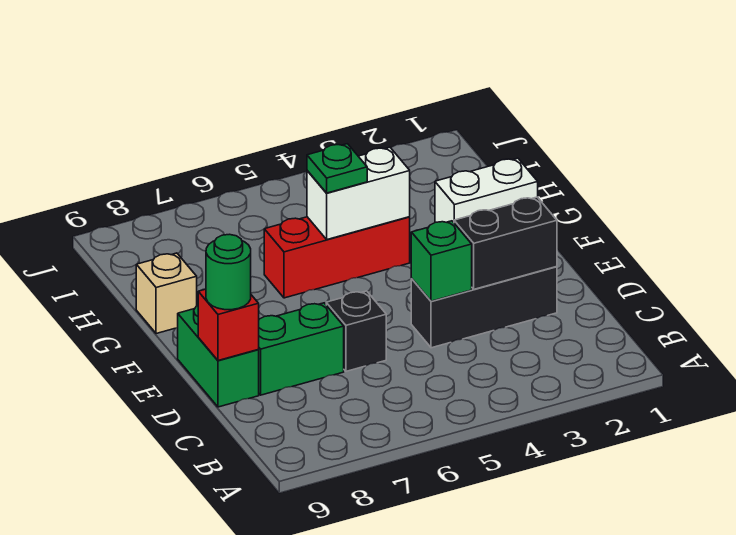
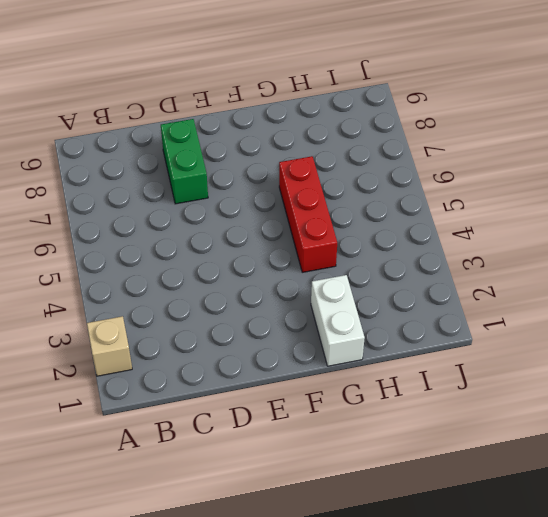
tan 1x1 brick [87,316,132,376] -> tan 1x1 brick moved to [136,253,197,334]
none -> black 1x3 brick [411,267,557,348]
none -> black 1x1 brick [326,291,386,371]
none -> green 1x2 brick [178,306,259,407]

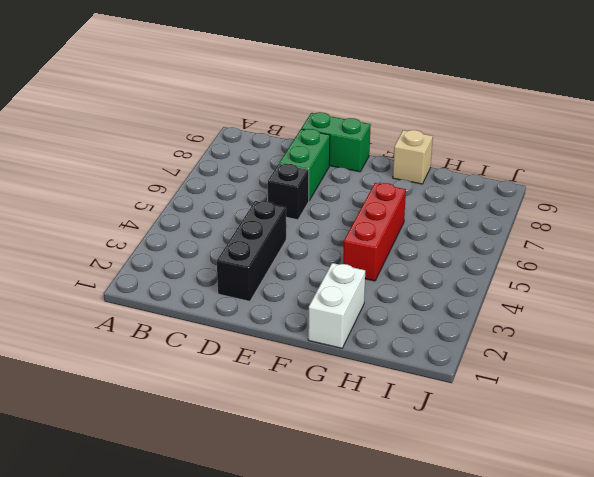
none -> black 1x2 brick [454,197,557,289]
none -> green 1x1 brick [411,221,472,301]
none -> red 1x1 brick [198,289,259,361]

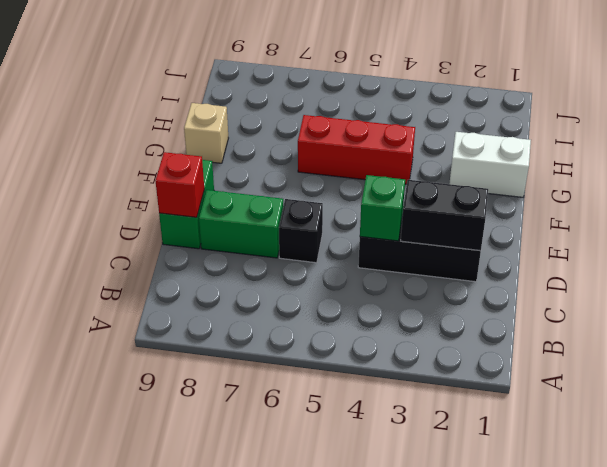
none -> white 1x2 brick [307,147,410,239]
none -> green 1x1 round brick [206,234,251,310]
none -> green 1x1 plate [307,144,367,193]

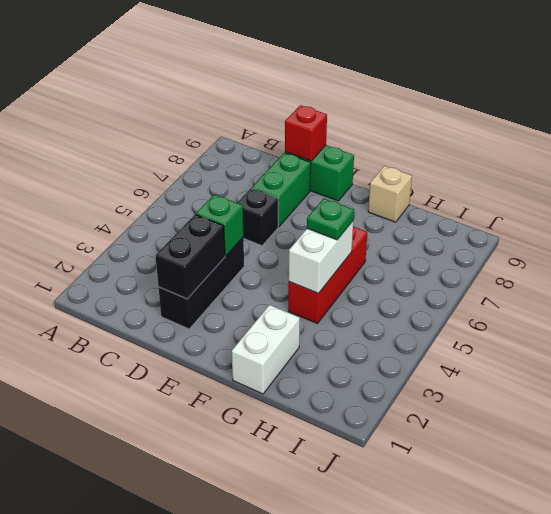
none -> green 1x1 round brick [206,234,251,310]

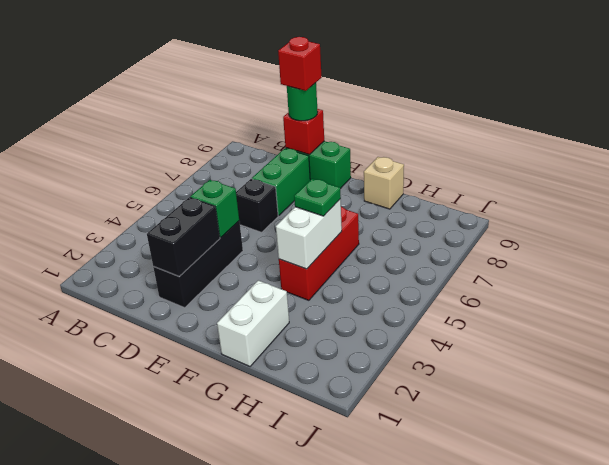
red 1x1 brick [278,37,322,91] -> none

